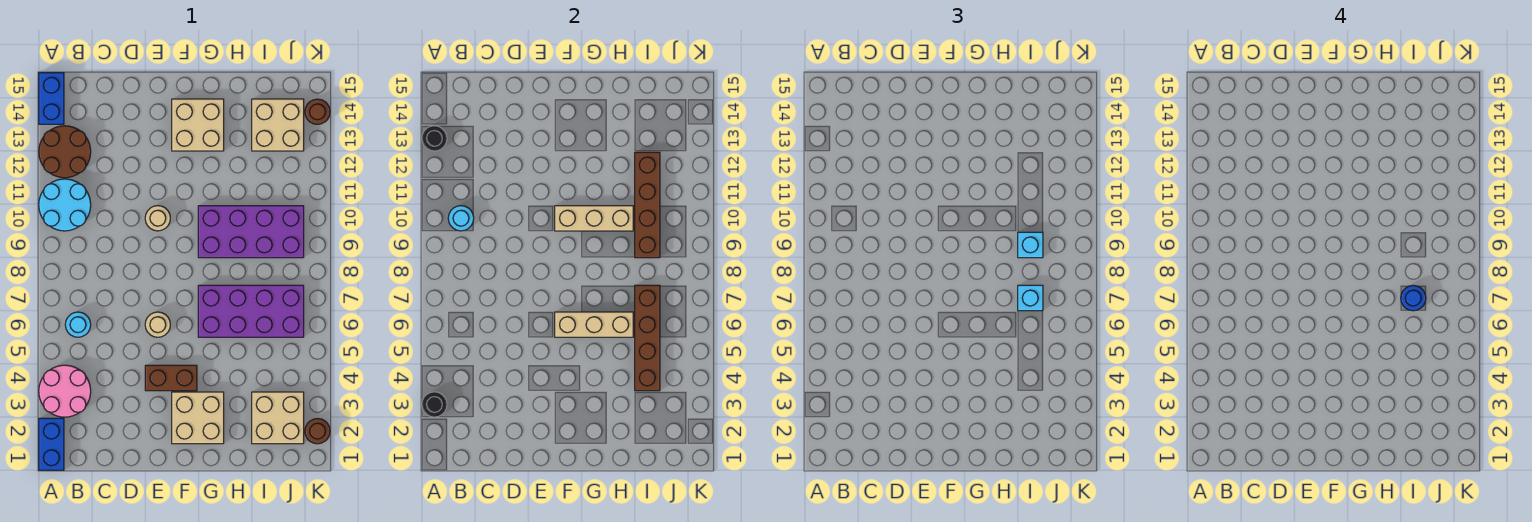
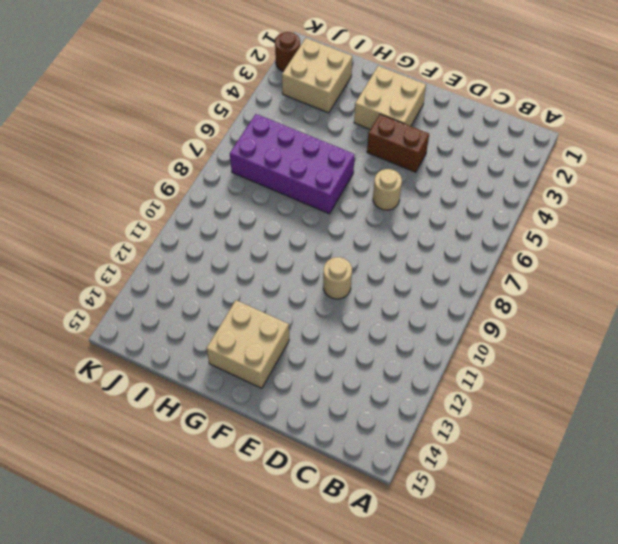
none -> blue 1x2 brick [39,418,64,470]
none -> pink 2x2 round brick [39,365,91,417]
none -> cyan 2x2 round brick [39,179,91,231]

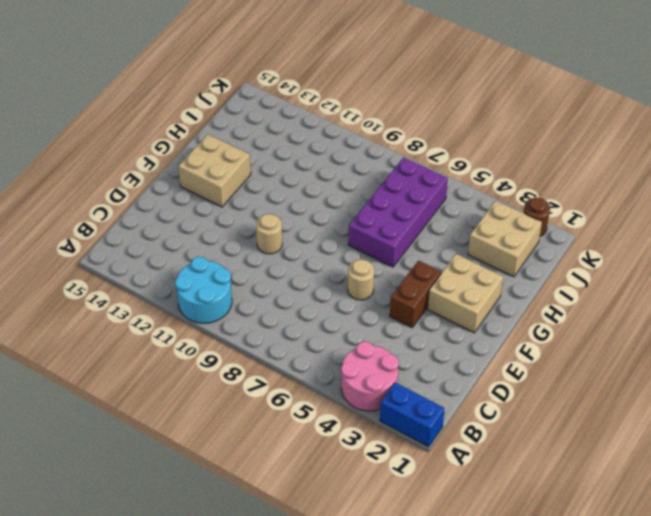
none -> brown 2x2 round brick [39,126,91,178]
none -> blue 1x2 brick [39,73,64,124]
none -> cyan 1x1 round brick [65,312,91,337]

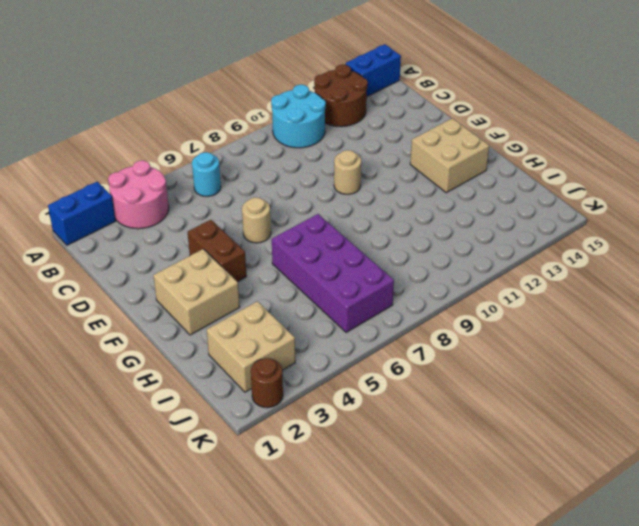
none -> purple 2x4 brick [198,206,304,258]
none -> tan 2x2 brick [252,99,304,151]
none -> brown 1x1 round brick [305,99,330,124]

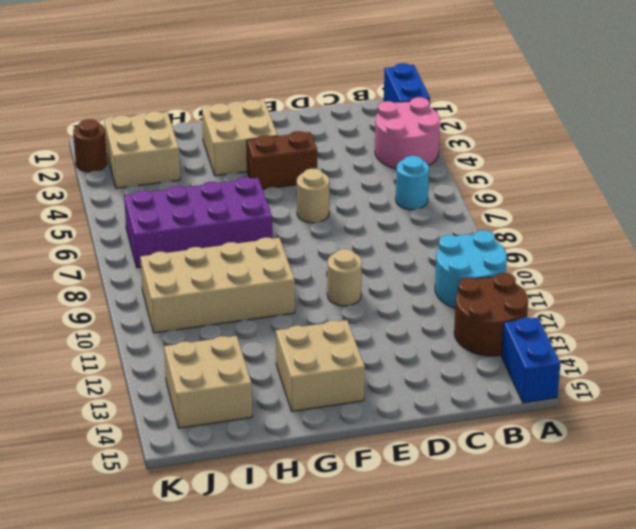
tan 2x4 brick [140,238,295,333] -> purple 2x4 brick [198,206,304,258]
none -> brown 1x1 round brick [305,99,330,124]
none -> black 1x1 round brick [422,392,447,417]
none -> black 1x1 round brick [422,126,447,151]

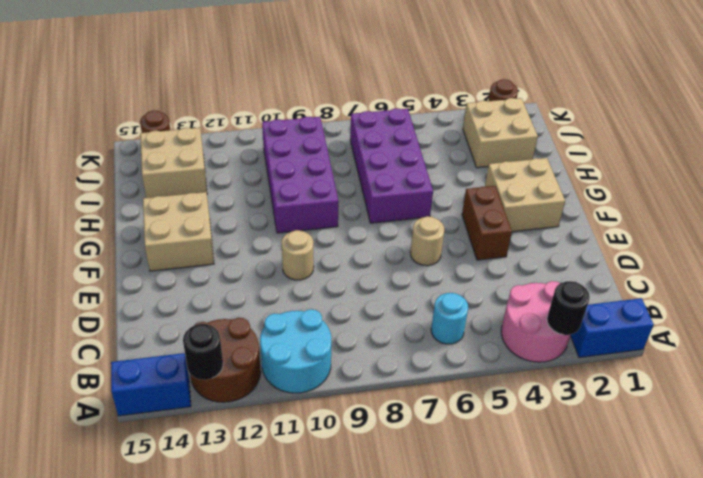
none -> cyan 1x1 round brick [448,206,474,231]
none -> tan 1x3 brick [555,312,633,337]
none -> tan 1x3 brick [555,206,633,231]

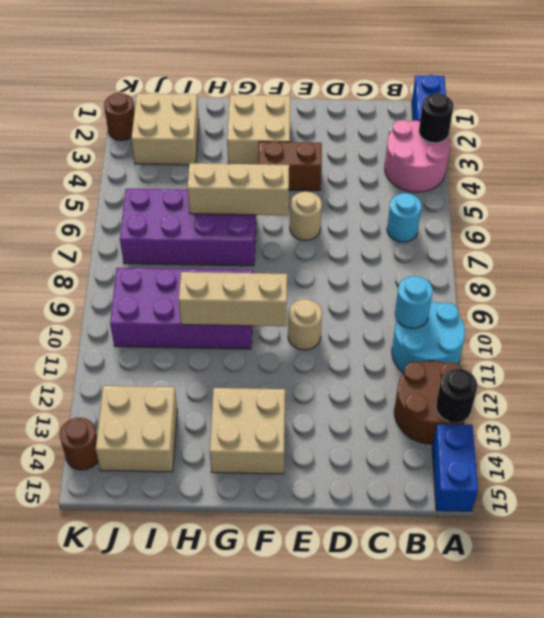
none -> brown 1x4 brick [635,285,660,391]
none -> brown 1x4 brick [635,152,660,258]
none -> cyan 1x1 brick [1018,285,1043,311]

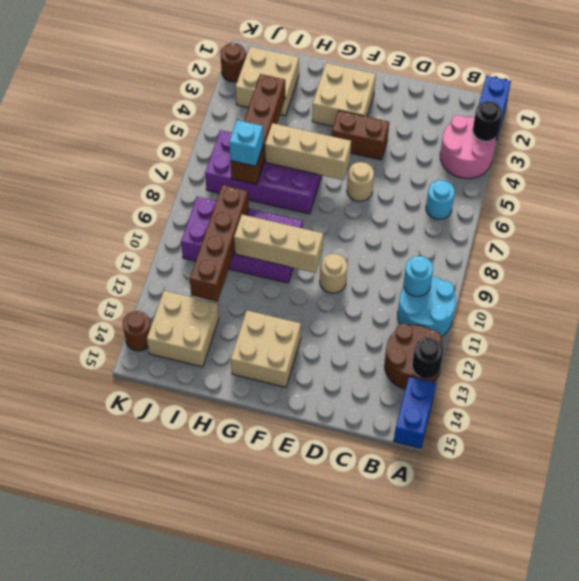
none -> cyan 1x1 brick [1018,232,1043,258]
none -> blue 1x1 round brick [1401,285,1426,311]

